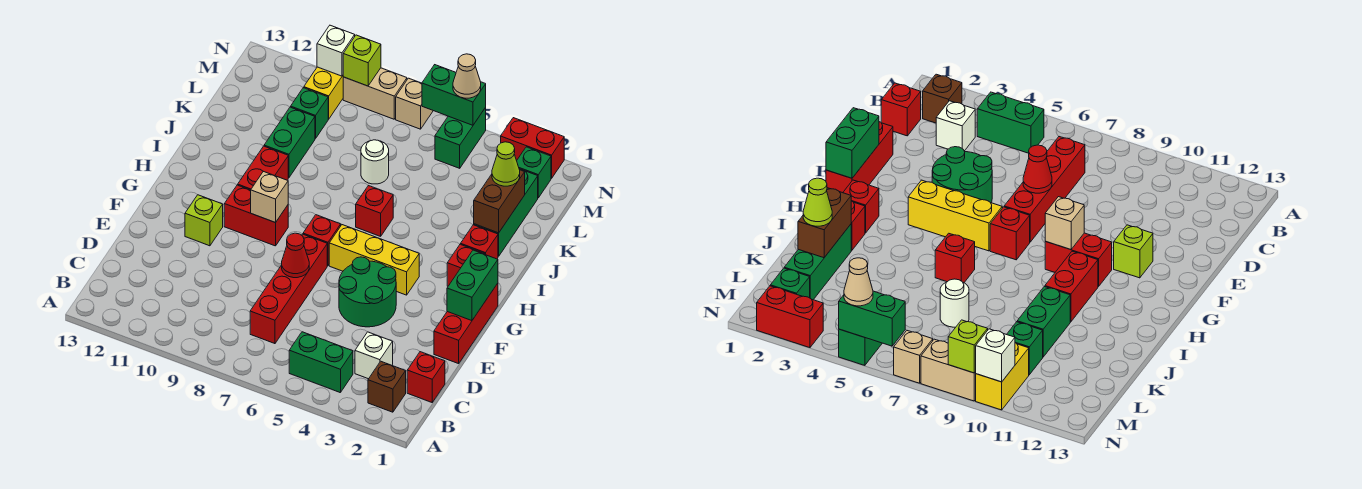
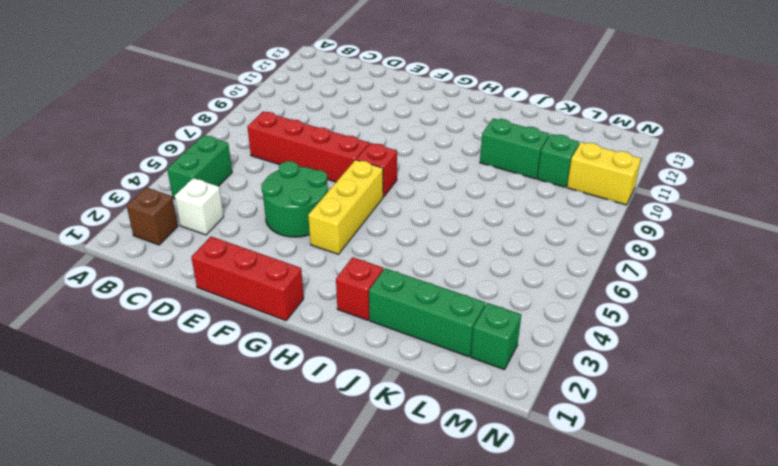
none -> red 1x1 brick [407,352,445,402]
none -> lime 1x1 brick [185,195,223,246]
none -> red 1x2 brick [224,185,288,246]
none -> red 1x1 brick [447,244,485,286]

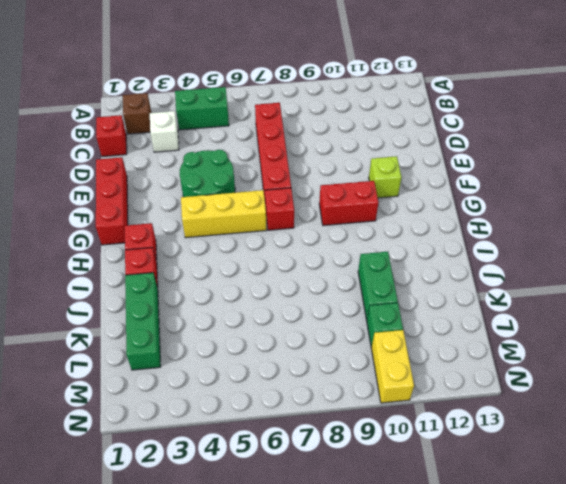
none -> red 1x2 brick [238,146,288,190]
none -> red 1x1 brick [356,185,393,236]
none -> white 1x1 round brick [361,140,389,184]
none -> green 1x1 brick [517,147,551,198]

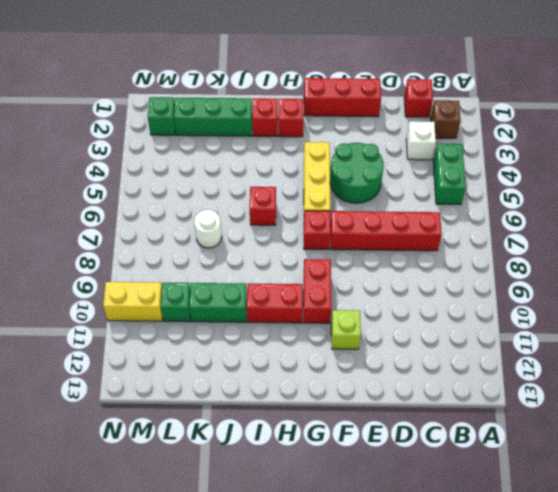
none -> green 1x2 brick [435,108,486,168]
none -> red 1x2 brick [501,118,564,178]
none -> tan 1x1 brick [396,78,433,129]
none -> tan 1x2 brick [343,68,407,119]

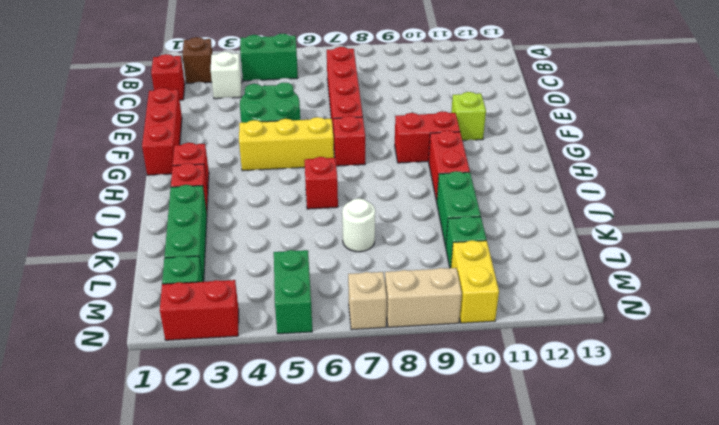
none -> red 1x1 cone [282,233,309,278]
none -> green 1x2 brick [447,250,498,321]
none -> tan 1x1 brick [251,171,288,223]
none -> brown 1x2 brick [474,170,525,233]

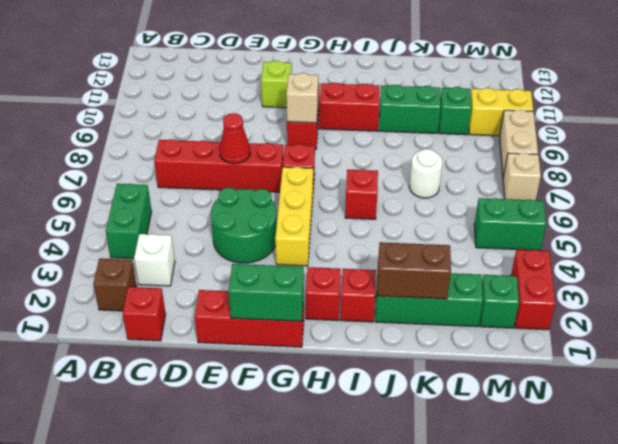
none -> green 1x2 brick [422,65,486,125]
none -> lime 1x1 brick [343,35,381,86]
none -> white 1x1 brick [317,25,355,76]
none -> lime 1x1 cone [492,142,520,186]

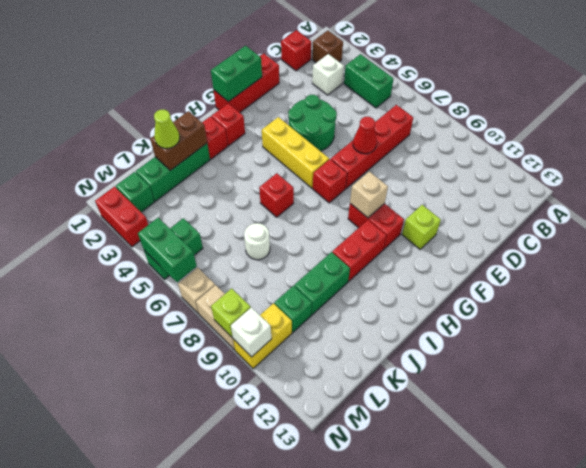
none -> tan 1x1 cone [453,54,481,98]

